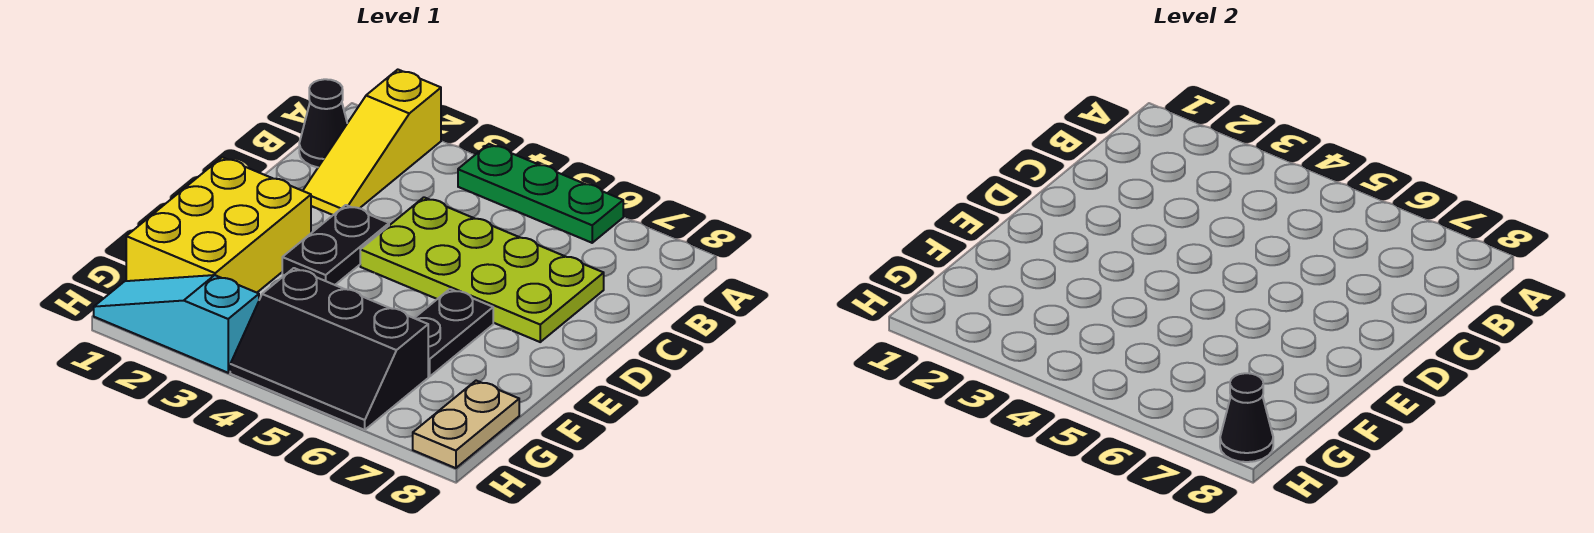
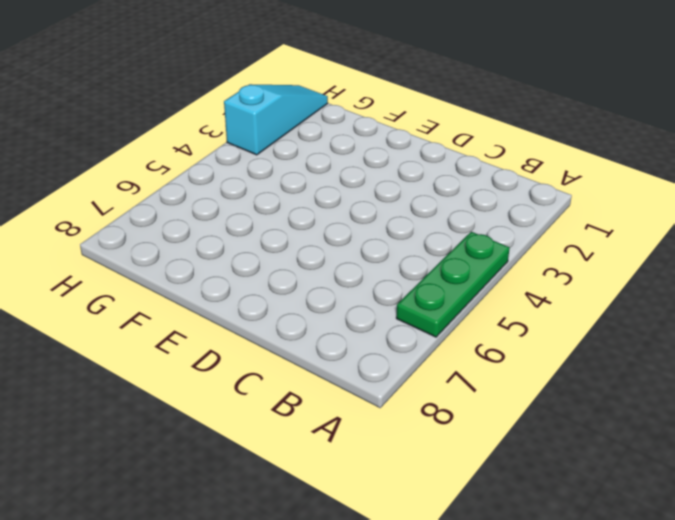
none -> yellow 1x3 slope [303,70,441,215]
none -> black 1x1 cone [299,79,347,167]

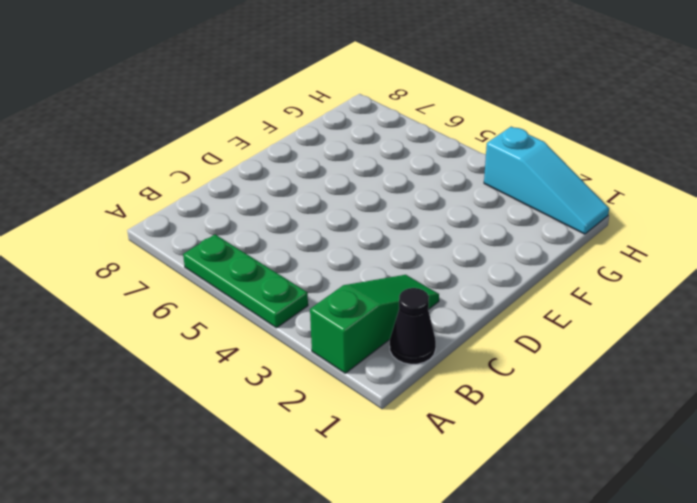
green 1x3 slope [310,275,439,373] -> yellow 1x3 slope [303,70,441,215]
none -> lime 2x4 plate [360,197,604,342]
none -> black 1x2 plate [282,205,389,285]

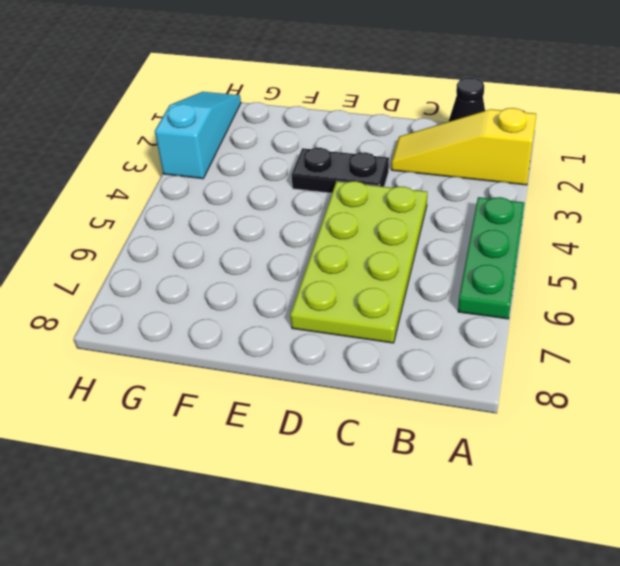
none -> yellow 2x3 brick [126,157,311,293]
none -> black 1x2 plate [415,289,493,376]

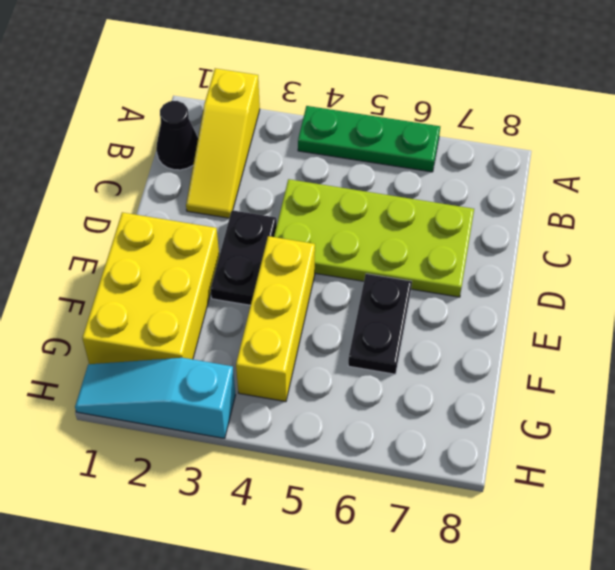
yellow 1x3 brick [236,236,315,402] -> black 2x3 slope [230,268,428,430]
none -> tan 1x2 plate [413,381,519,468]
none -> black 1x1 cone [1220,373,1273,462]

